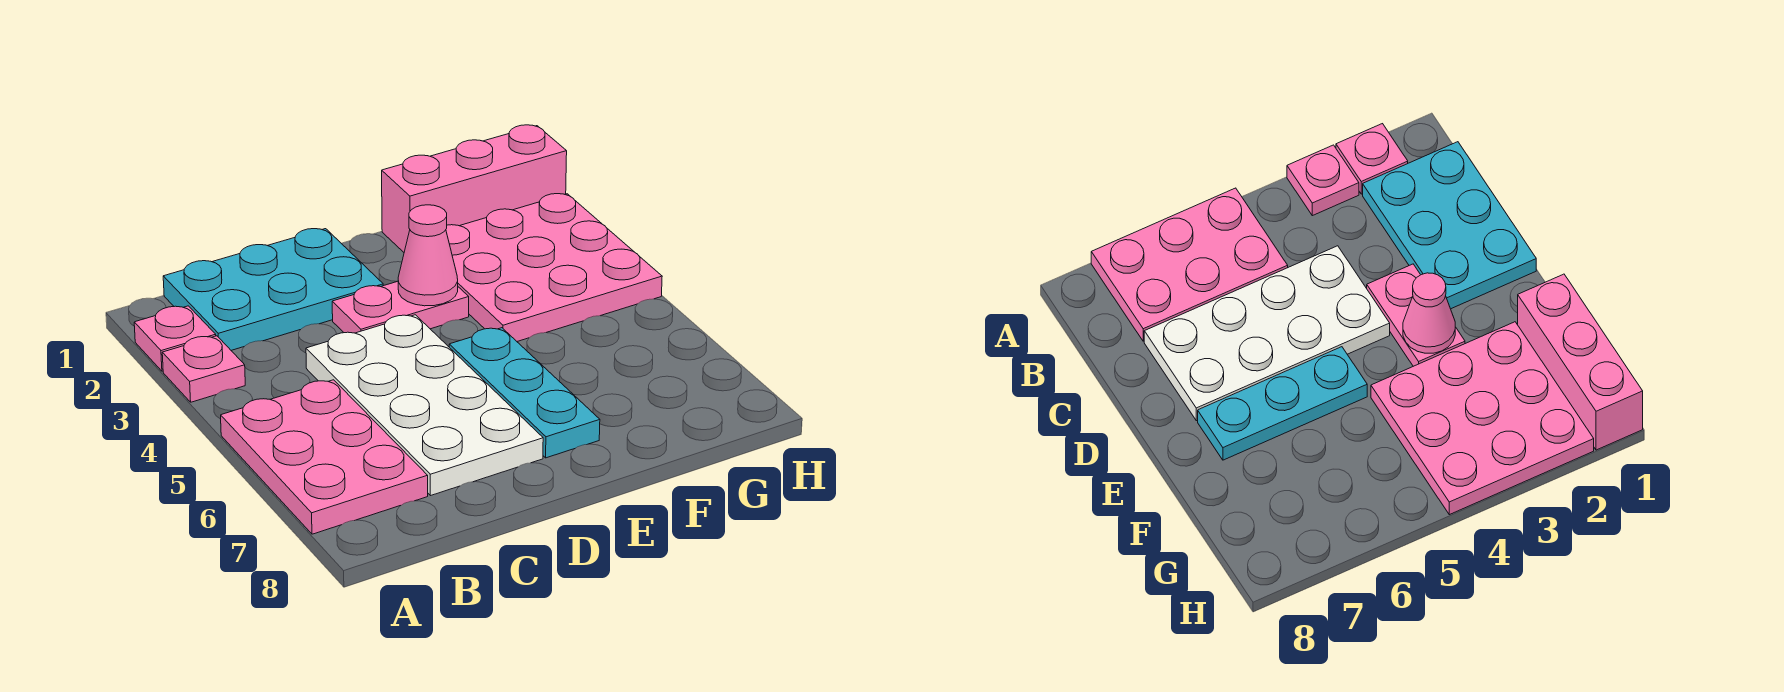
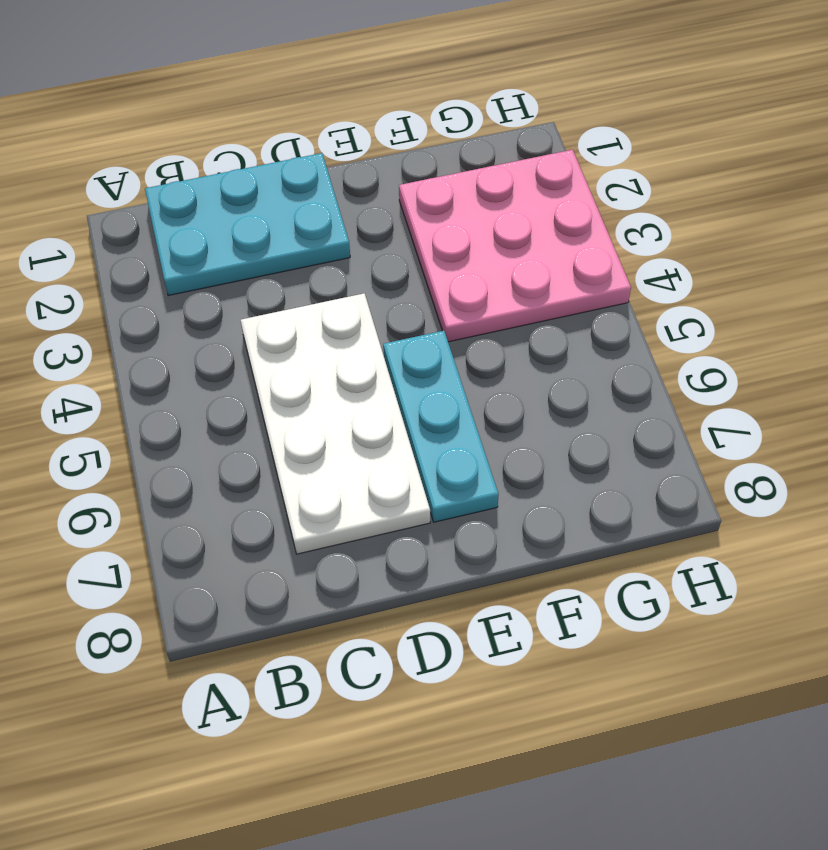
none -> pink 1x1 plate [134,306,216,371]
none -> pink 1x1 plate [162,336,245,402]

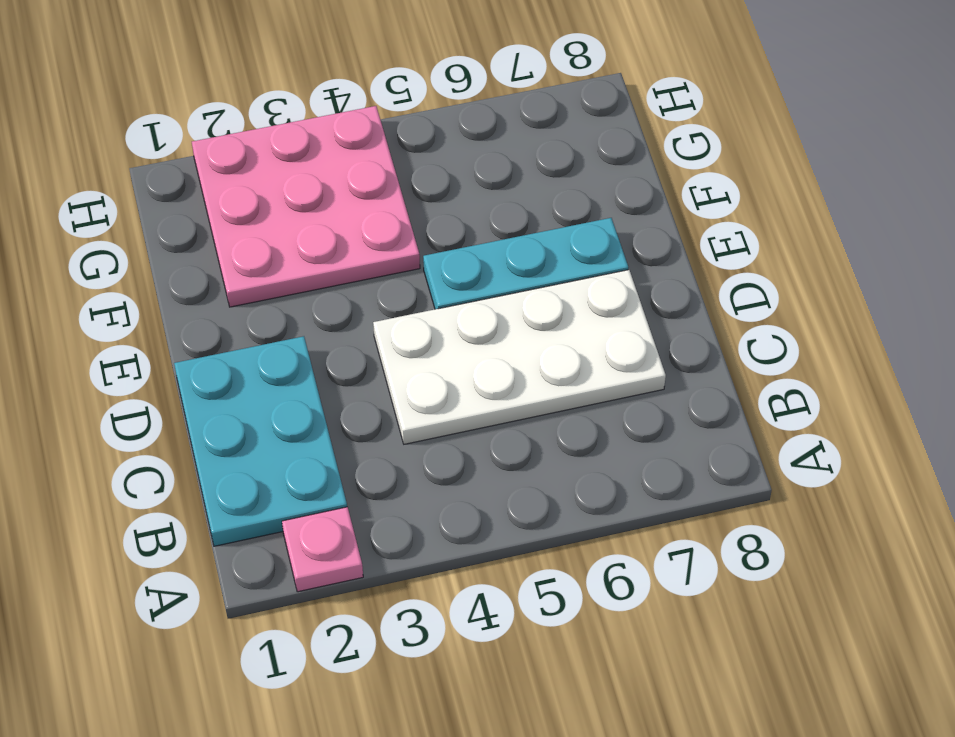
none -> pink 1x1 plate [162,336,245,402]
none -> pink 2x3 plate [221,380,428,534]

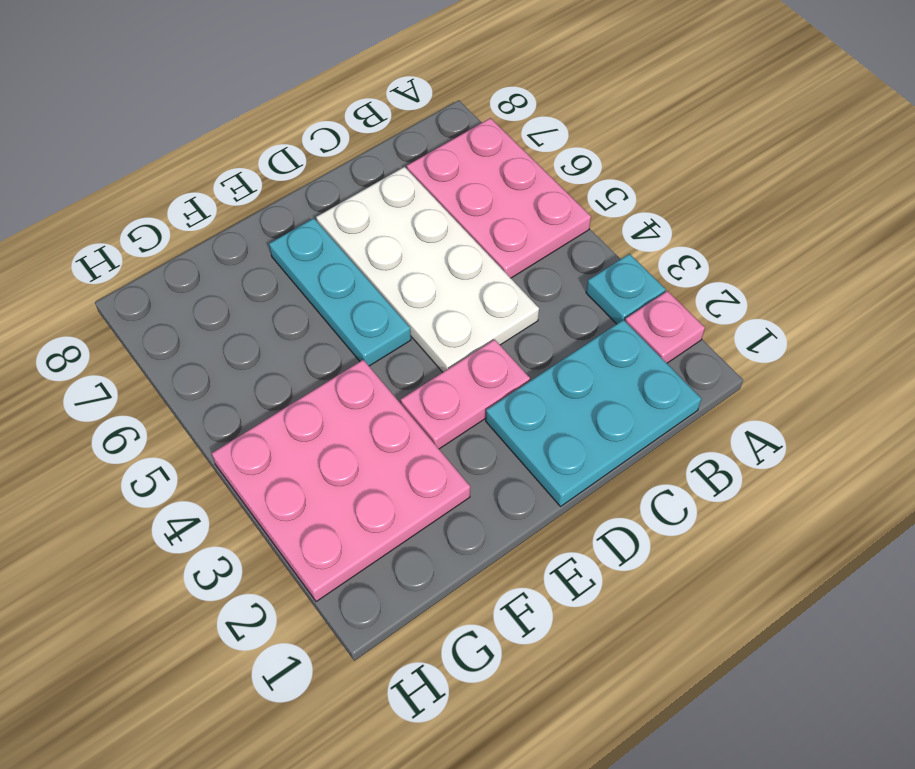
cyan 1x1 plate [586,254,666,324] -> pink 1x1 plate [162,336,245,402]
none -> pink 1x3 brick [382,125,567,252]
none -> pink 1x1 cone [398,205,458,306]

